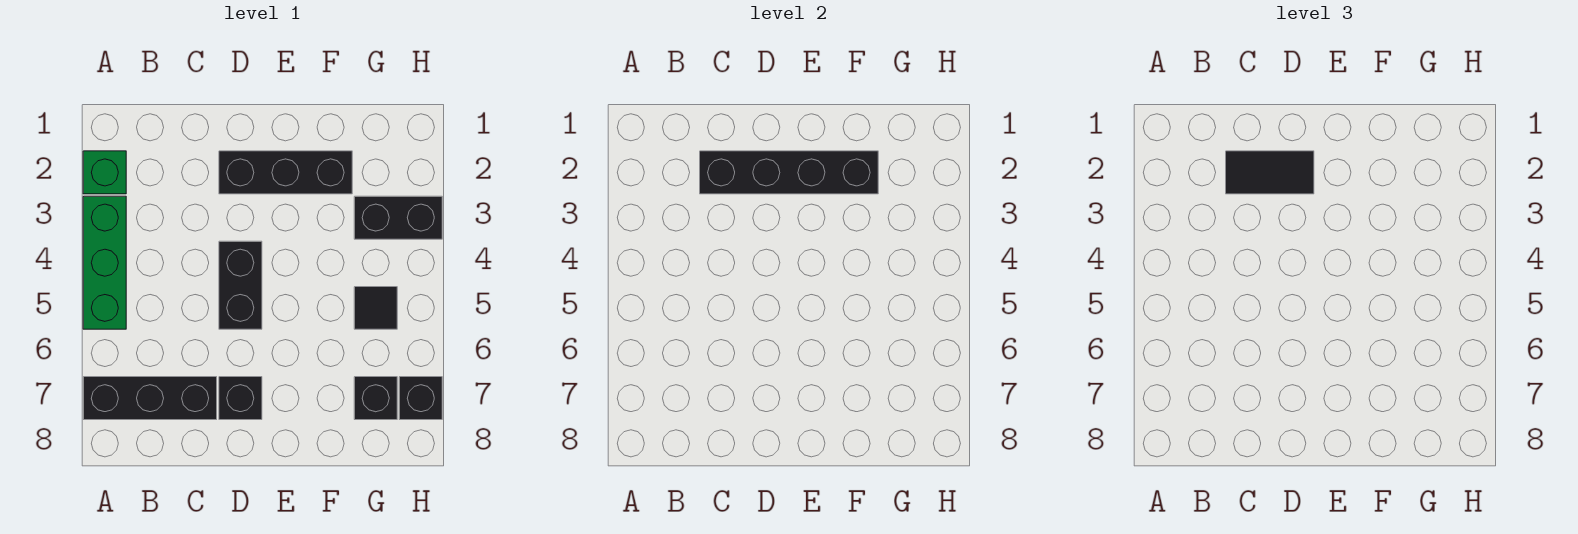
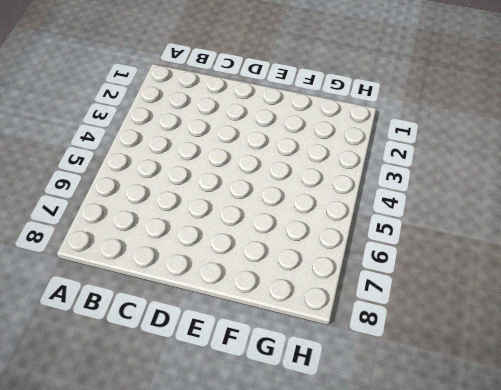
none -> green 1x1 brick [83,151,126,194]
none -> green 1x3 brick [83,196,126,329]
none -> black 1x3 brick [83,377,217,420]

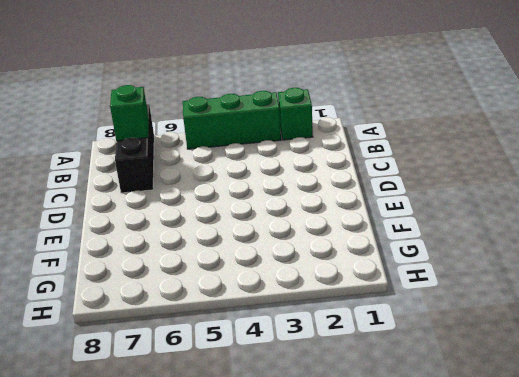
green 1x1 brick [110,85,149,141] -> none
none -> black 1x3 brick [219,151,352,194]
none -> black 1x2 brick [219,241,262,329]
none -> black 1x1 brick [219,377,262,420]

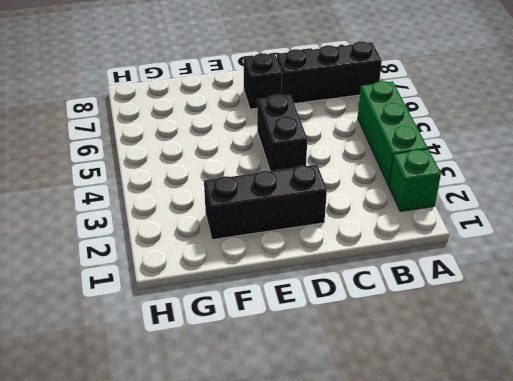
none -> black 1x2 brick [354,196,442,239]
none -> black 1x1 tile [354,287,397,329]
none -> black 1x1 brick [354,377,397,420]

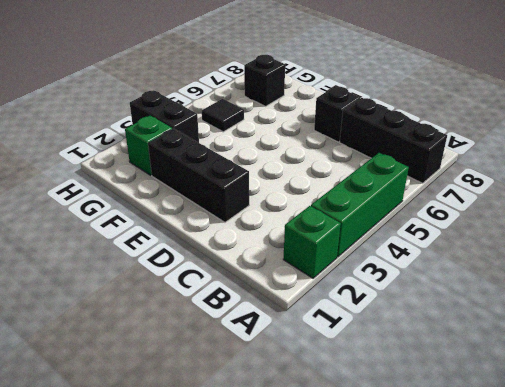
green 1x1 brick [125,116,172,175] -> none
none -> black 1x2 brick [219,241,262,329]
none -> black 1x1 brick [399,377,442,420]
none -> black 1x4 brick [700,151,878,194]

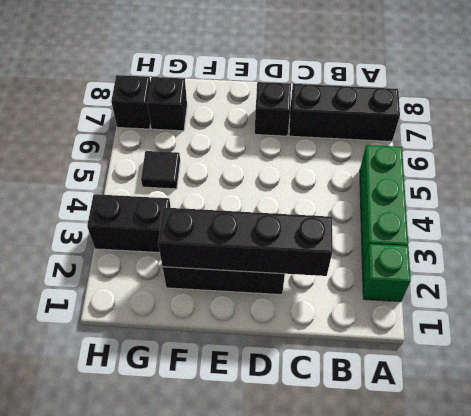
none -> black 1x2 brick [219,241,262,329]
none -> black 1x2 tile [1226,151,1314,194]

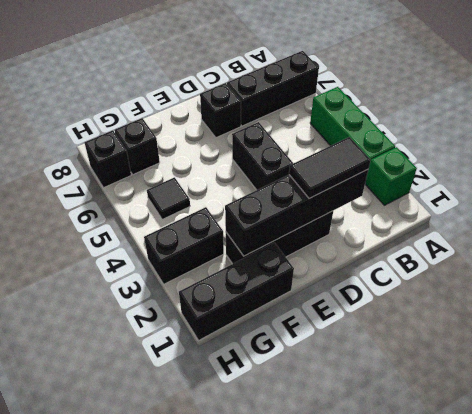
black 1x3 brick [179,243,294,340] -> none

